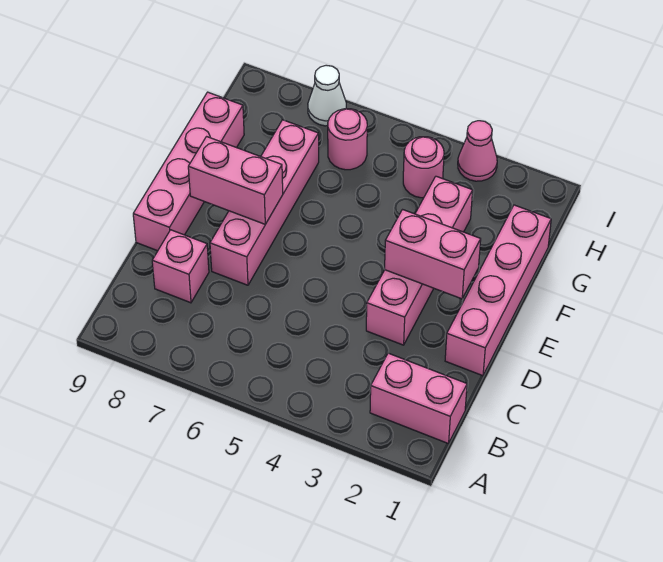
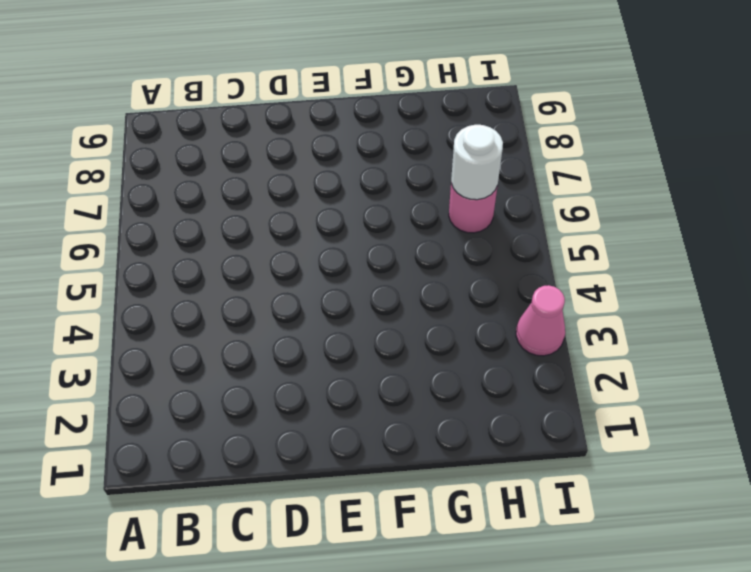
white 1x1 round brick [451,125,503,200] -> none
none -> pink 1x2 brick [370,353,467,444]
none -> pink 1x1 brick [152,230,209,303]
none -> pink 1x4 brick [445,205,551,376]

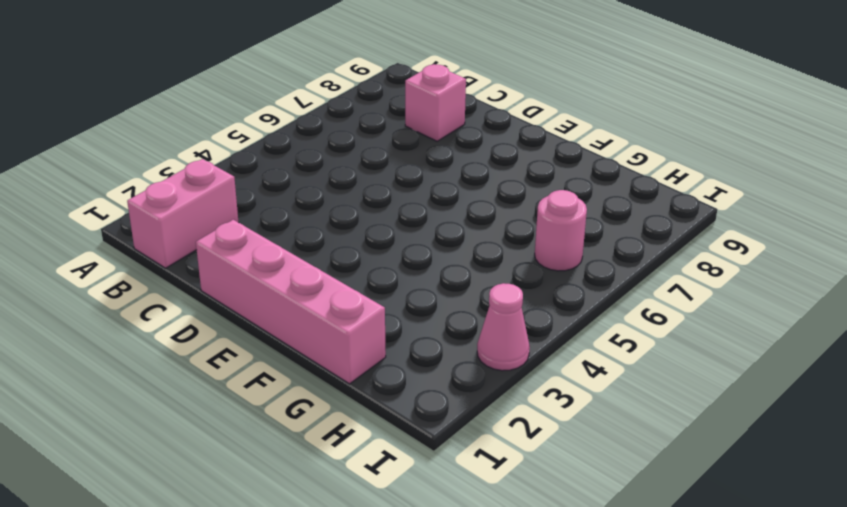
none -> pink 1x4 brick [366,176,473,345]
none -> pink 1x4 brick [210,120,319,285]
none -> pink 1x4 brick [133,92,244,251]

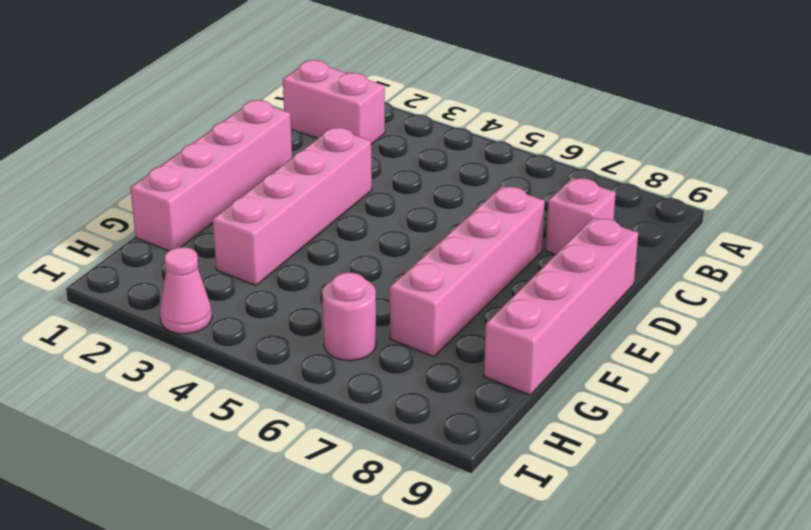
none -> pink 1x1 round brick [403,137,444,198]
none -> white 1x1 cone [308,65,346,126]
none -> pink 1x2 brick [385,210,481,299]

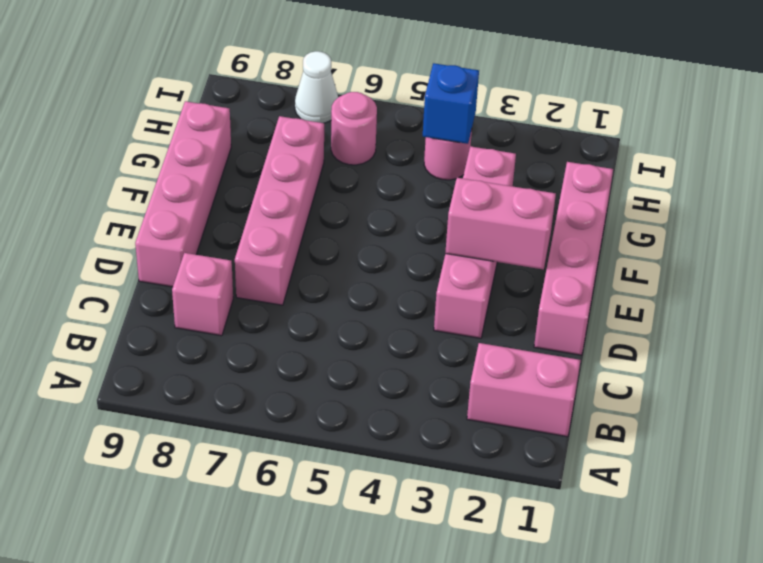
blue 1x1 brick [423,63,479,144] -> none
none -> pink 1x1 cone [458,121,497,181]
none -> pink 1x2 brick [188,137,283,224]

